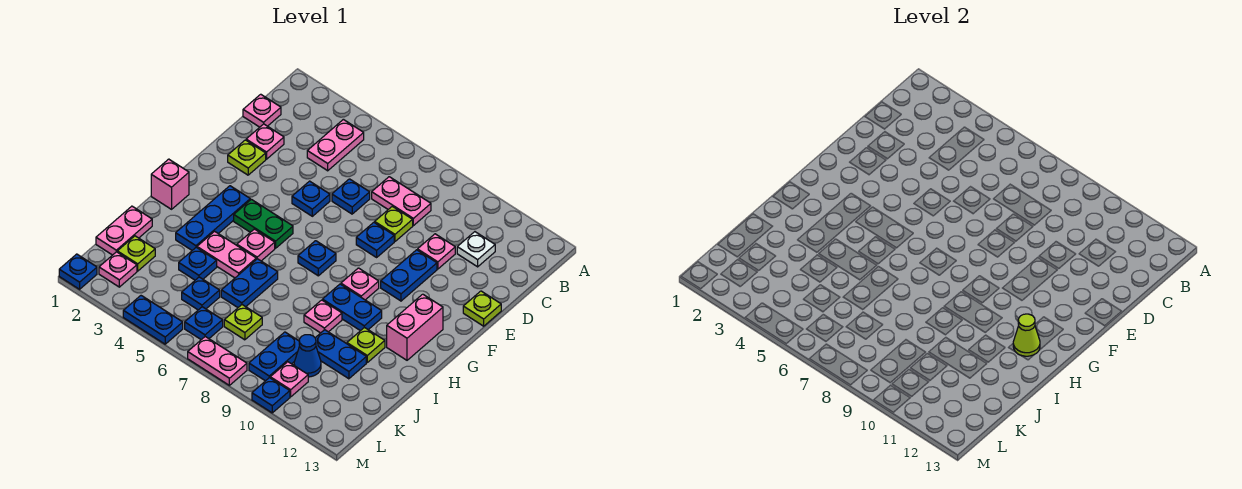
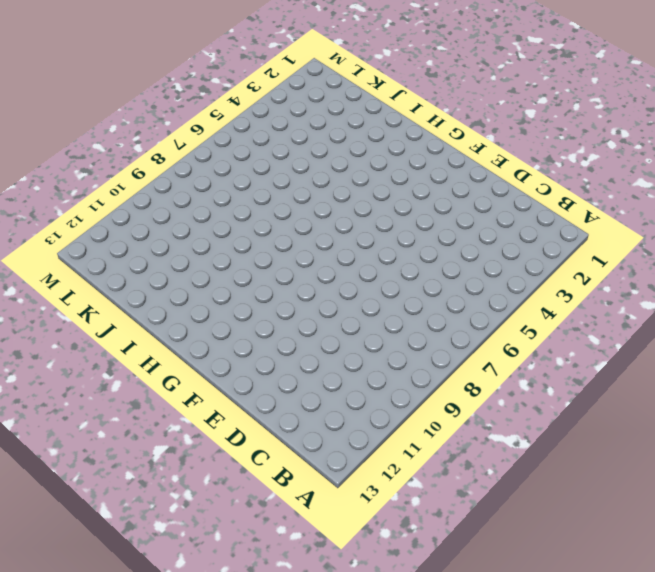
none -> pink 1x2 plate [307,119,364,171]
none -> pink 1x1 plate [243,94,281,127]
none -> pink 1x2 plate [372,177,431,226]
none -> white 1x1 plate [457,232,495,267]

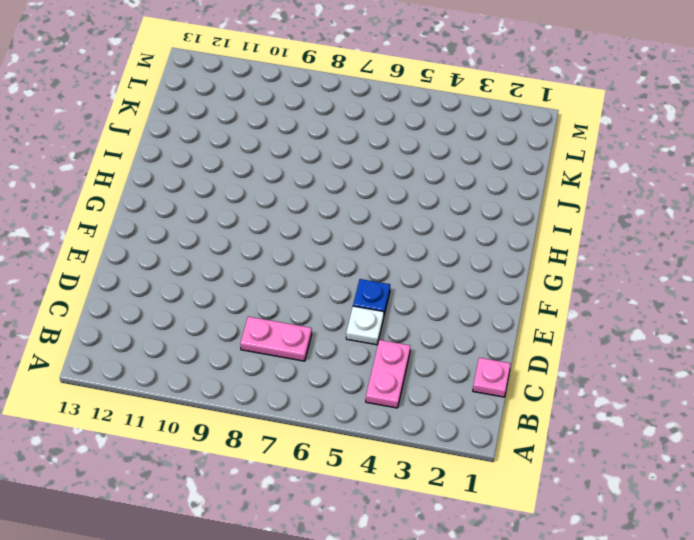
white 1x1 plate [346,306,384,345] -> white 1x1 plate moved to [457,232,495,267]
none -> pink 1x1 plate [246,124,284,159]
none -> blue 1x1 plate [332,179,370,214]
none -> lime 1x1 plate [375,206,413,241]
none -> pink 1x1 plate [418,234,455,269]

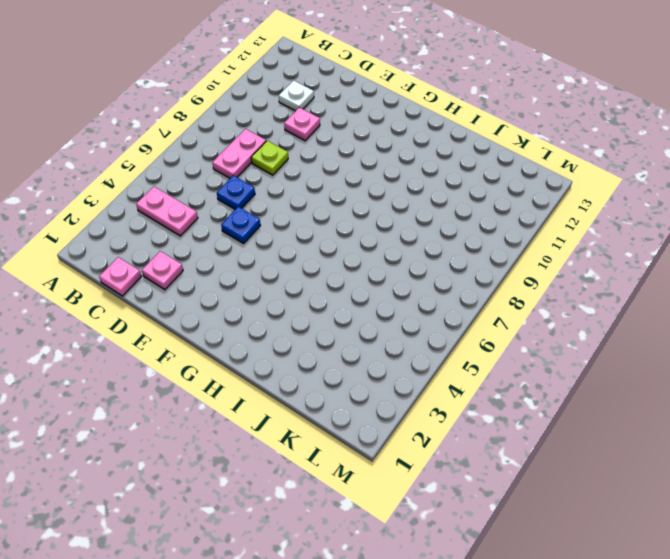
none -> lime 1x1 plate [228,140,266,175]
none -> blue 1x1 plate [356,222,394,257]
none -> blue 1x2 plate [381,250,437,301]
none -> lime 1x1 plate [463,291,501,326]

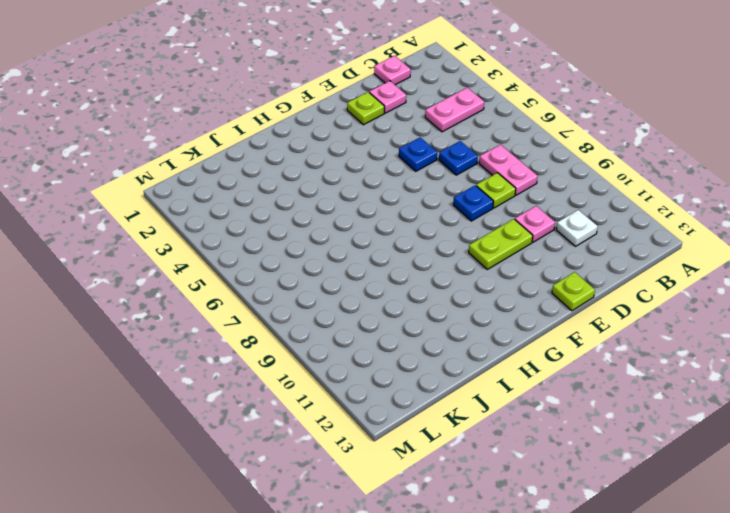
lime 1x2 plate [469,219,533,269] -> blue 1x2 plate [381,250,437,301]
none -> blue 1x3 plate [176,186,250,250]
none -> green 1x2 plate [234,199,293,248]
none -> blue 1x1 plate [298,241,336,276]
none -> pink 1x1 plate [341,268,379,300]

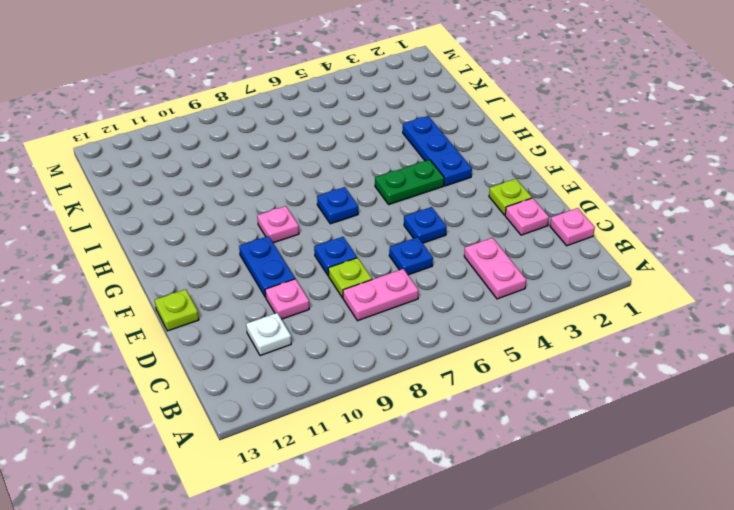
none -> pink 1x2 brick [387,294,443,360]
none -> pink 1x1 brick [151,159,189,209]
none -> pink 1x1 plate [237,229,275,261]
none -> blue 1x2 plate [323,284,382,331]

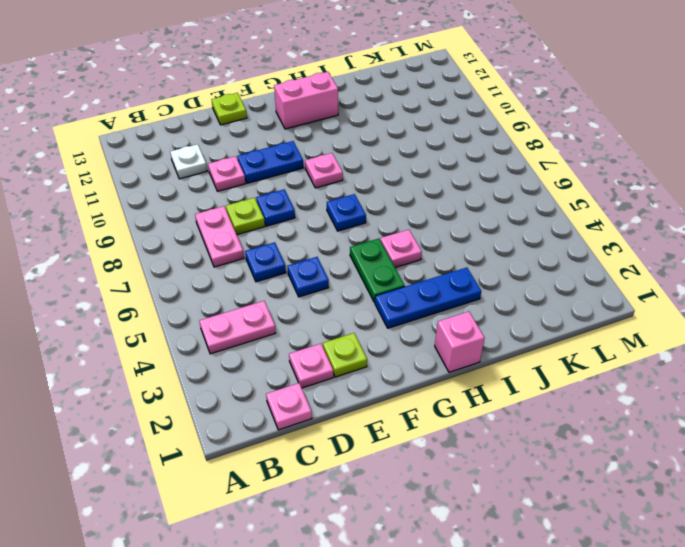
none -> blue 1x2 plate [323,284,382,331]
none -> pink 1x2 plate [197,231,256,278]
none -> blue 1x2 plate [221,259,278,307]
none -> pink 1x1 plate [304,300,342,333]

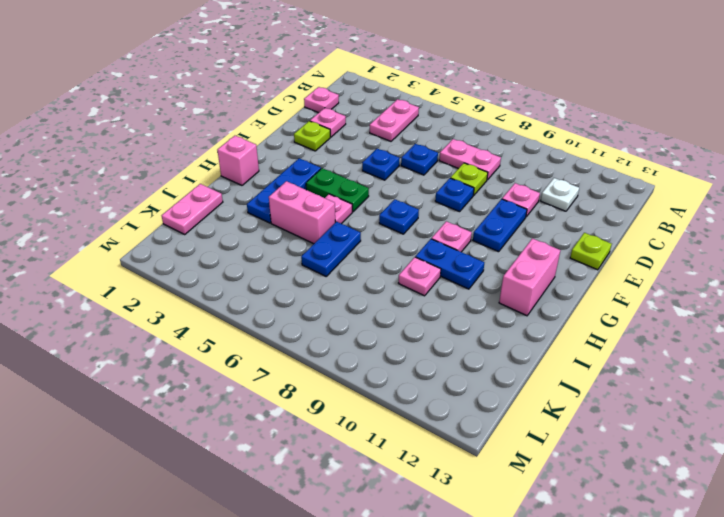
pink 1x2 brick [269,181,335,244] -> pink 1x2 plate [197,231,256,278]
none -> lime 1x1 plate [347,327,385,362]
none -> blue 1x1 plate [179,247,217,280]
none -> blue 1x2 plate [316,330,366,379]
none -> lime 1x1 plate [117,236,155,271]

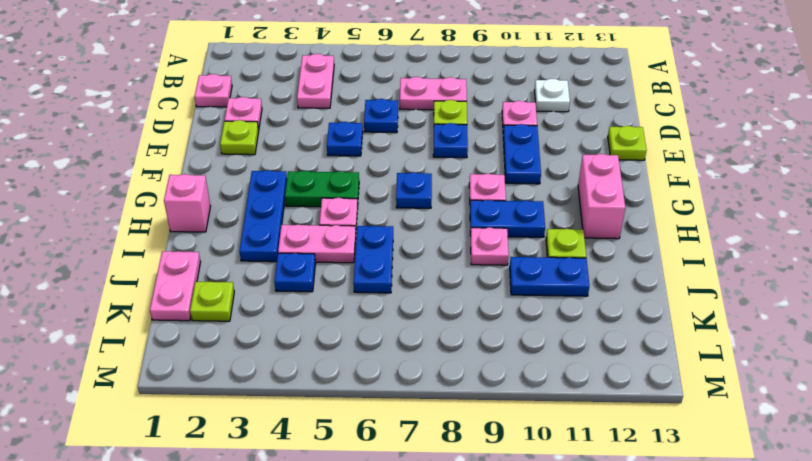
none -> blue 1x1 plate [182,277,220,310]
none -> lime 1x1 plate [224,305,262,340]
none -> blue 1x2 plate [249,332,300,381]
none -> blue 1x1 cone [294,335,321,377]

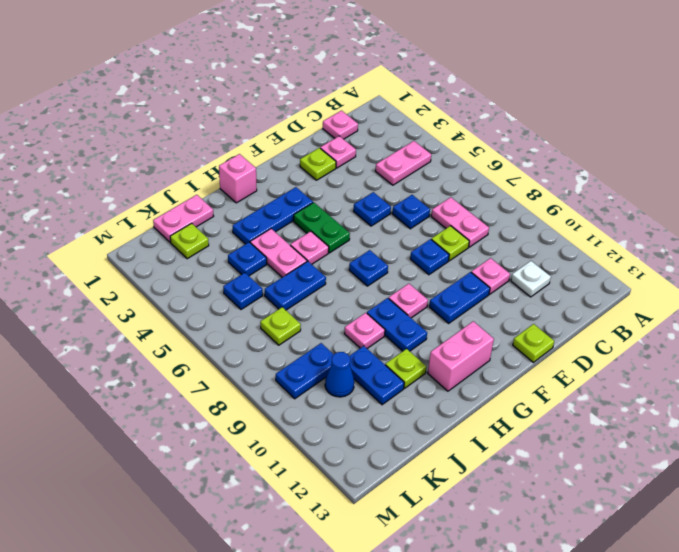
none -> pink 1x1 plate [99,252,137,287]
none -> blue 1x1 plate [185,307,223,340]
none -> pink 1x1 plate [270,362,308,397]
none -> blue 1x1 plate [59,254,97,289]

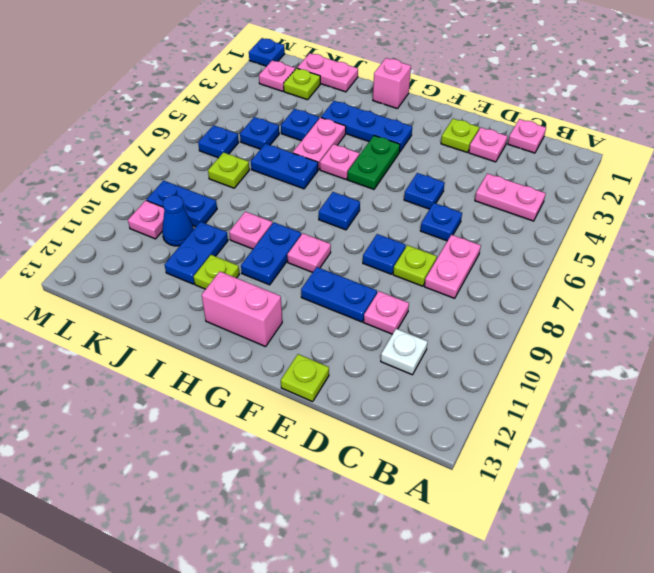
none -> blue 1x2 plate [123,296,183,344]
none -> pink 1x2 plate [188,337,247,385]
none -> blue 1x1 plate [252,378,290,413]
none -> lime 1x1 cone [1013,314,1040,356]

